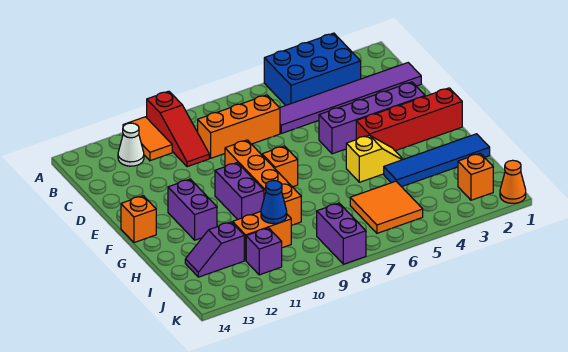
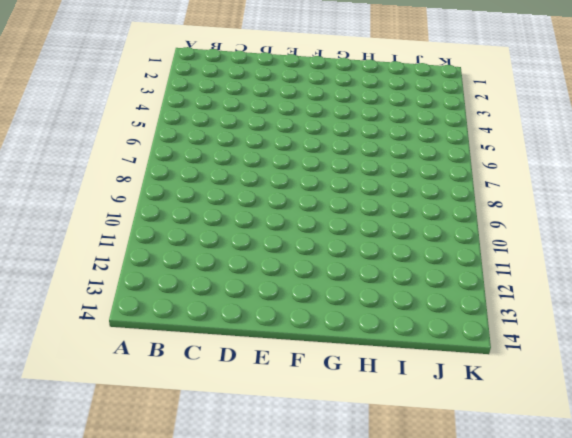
none -> blue 2x3 brick [264,33,361,105]
none -> red 1x3 slope [147,91,209,167]
none -> orange 1x2 tile [123,117,172,161]

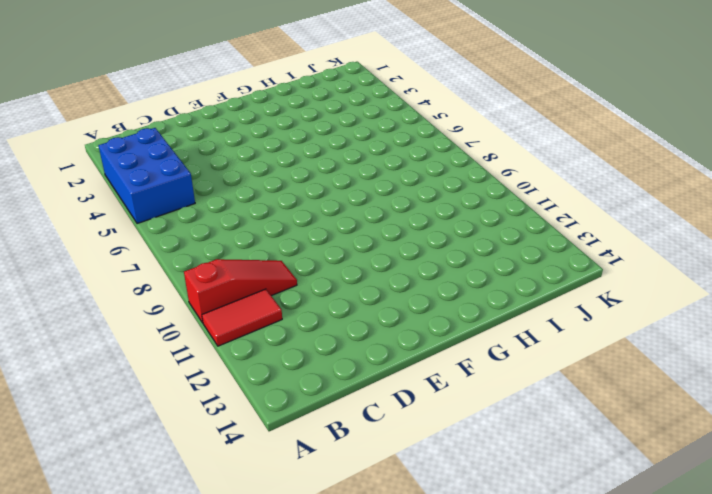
red 1x2 tile [202,289,282,346] -> orange 1x2 tile [123,117,172,161]
none -> white 1x1 cone [118,123,144,166]
none -> purple 1x6 tile [280,63,421,133]
none -> orange 1x3 brick [198,95,280,158]

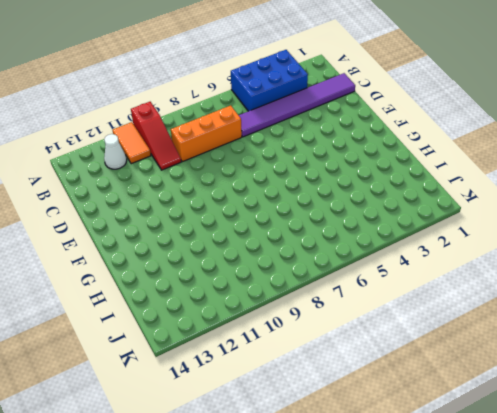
none -> purple 1x4 brick [319,82,425,154]
none -> orange 1x4 brick [225,140,301,225]
none -> red 1x4 brick [356,88,462,151]

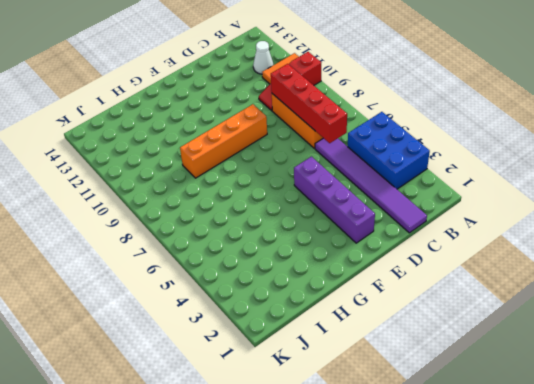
red 1x4 brick [271,64,347,143] -> red 1x4 brick moved to [356,88,462,151]
none -> orange 1x1 brick [262,146,298,187]
none -> purple 1x2 brick [215,163,264,219]
none -> purple 1x2 brick [168,179,217,240]

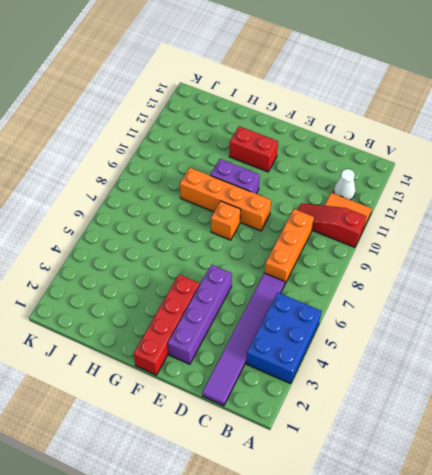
red 1x2 brick [229,126,278,172] -> purple 1x2 brick [168,179,217,240]
none -> orange 1x1 brick [121,196,156,243]
none -> yellow 1x2 slope [346,135,403,182]
none -> blue 1x4 tile [384,134,490,187]

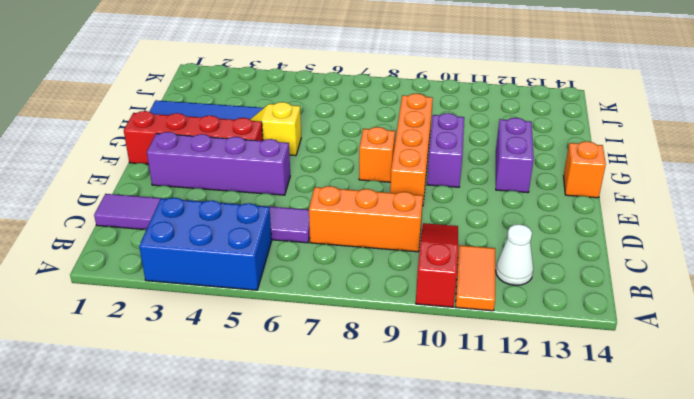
none -> orange 2x2 tile [350,181,423,233]
none -> orange 1x2 brick [233,212,292,260]
none -> purple 1x2 slope [185,222,244,277]

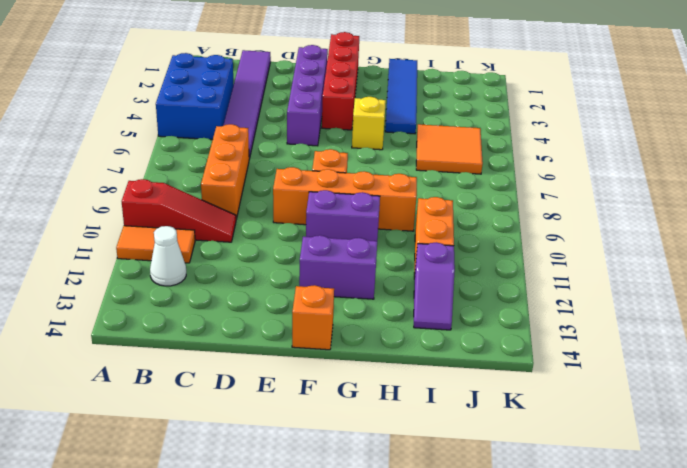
none -> orange 1x1 brick [458,153,493,200]
none -> purple 1x2 brick [317,203,366,264]
none -> purple 1x1 brick [246,228,282,275]

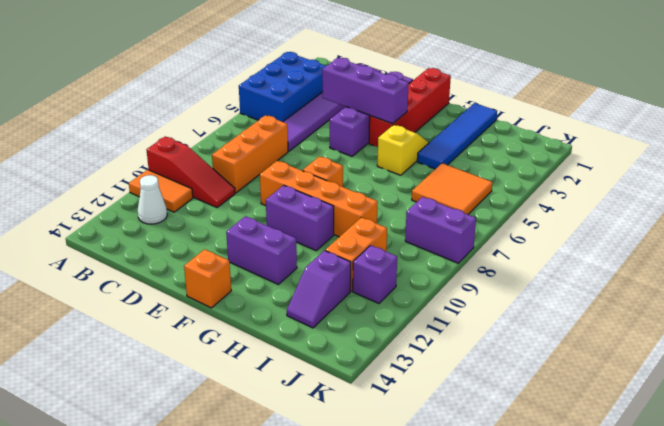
purple 1x3 brick [322,58,409,124] -> none
none -> orange 1x1 brick [458,153,493,200]
none -> orange 1x1 cone [500,160,526,203]
none -> blue 1x1 cone [261,180,287,224]

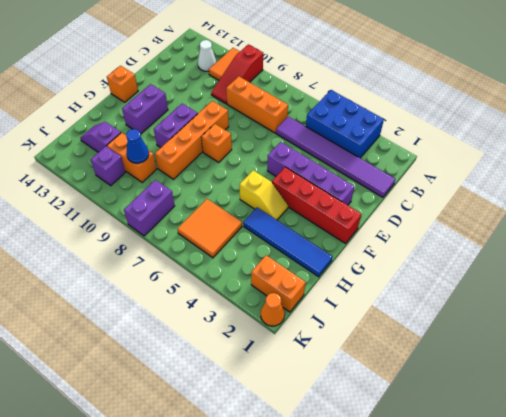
orange 1x2 brick [251,255,306,312] -> orange 1x1 brick [458,153,493,200]

